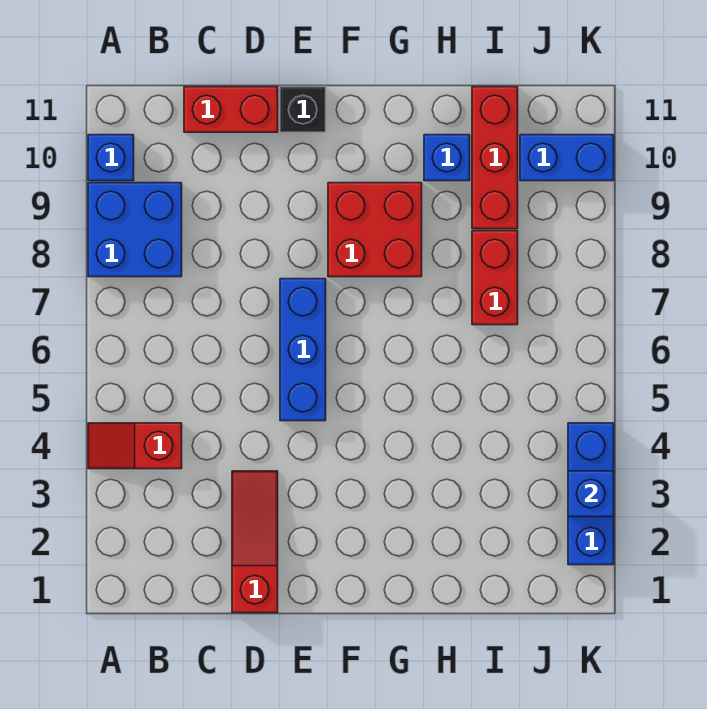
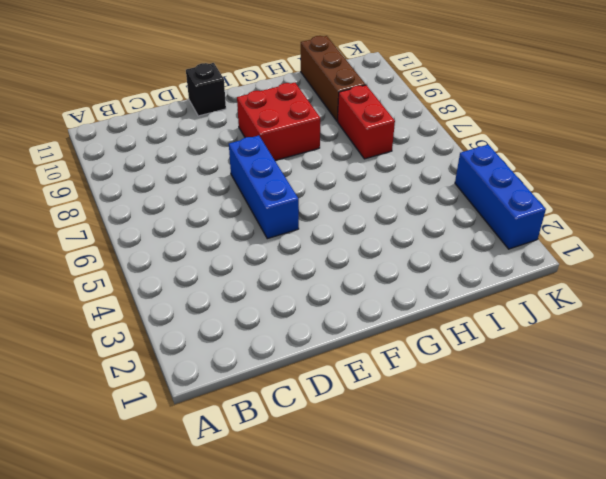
brown 1x3 brick [301,36,366,121] -> red 1x3 brick [472,87,518,229]
none -> red 1x2 slope [88,423,182,469]
none -> blue 2x2 brick [88,183,182,277]
none -> blue 1x1 brick [88,135,134,181]

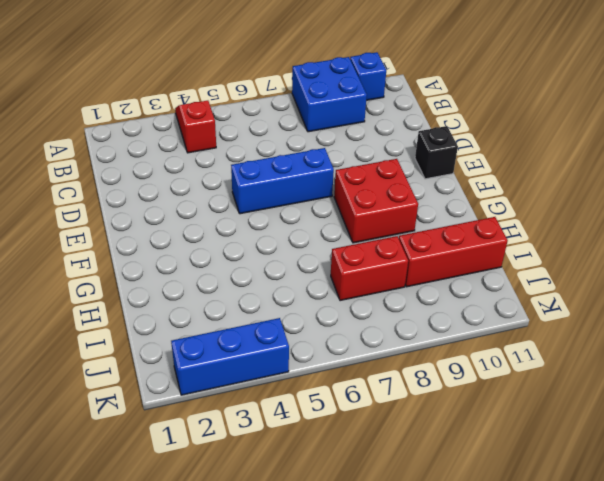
none -> red 1x2 brick [184,87,278,132]
none -> red 1x3 slope [232,471,278,613]
none -> blue 1x1 brick [424,135,470,181]

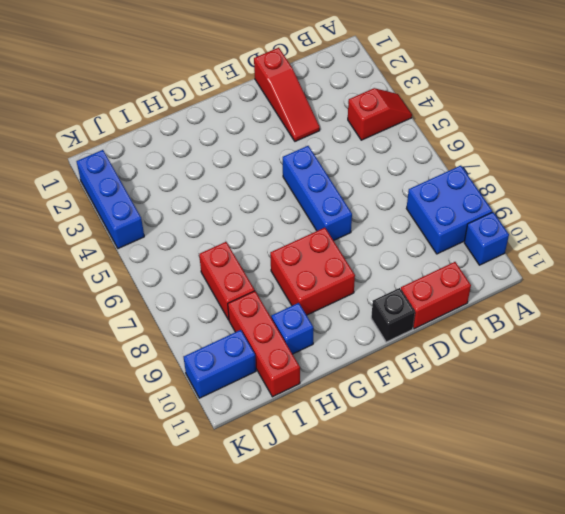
none -> blue 1x1 brick [568,471,614,517]

